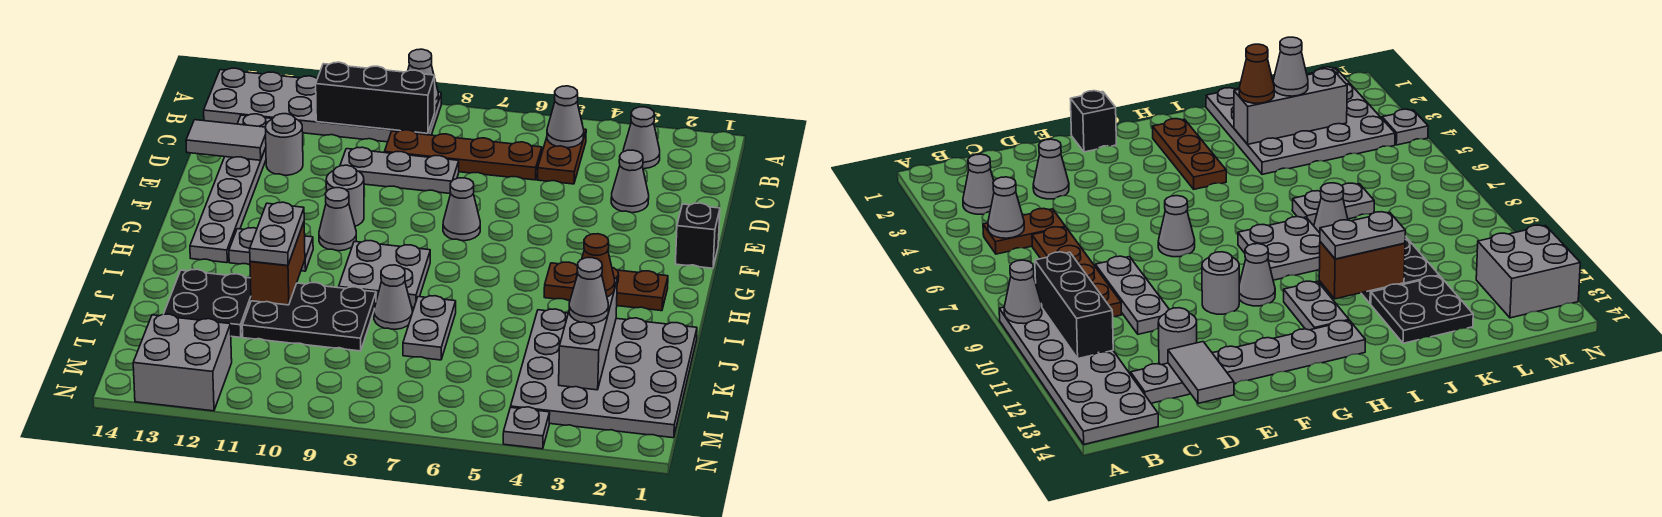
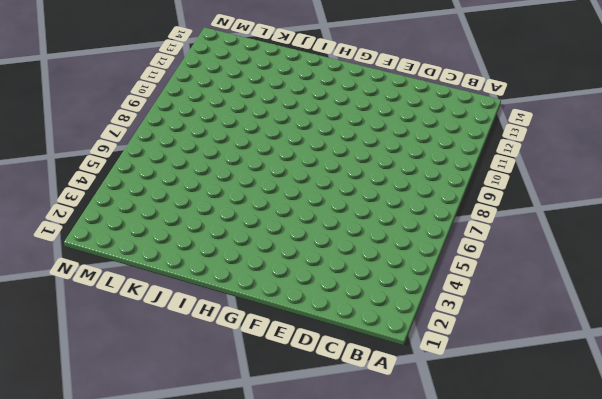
none -> grey 2x6 plate [204,68,441,142]
none -> grey 1x1 cone [623,107,660,169]
none -> brown 1x2 plate [538,129,586,184]
none -> brown 1x4 plate [385,130,542,180]

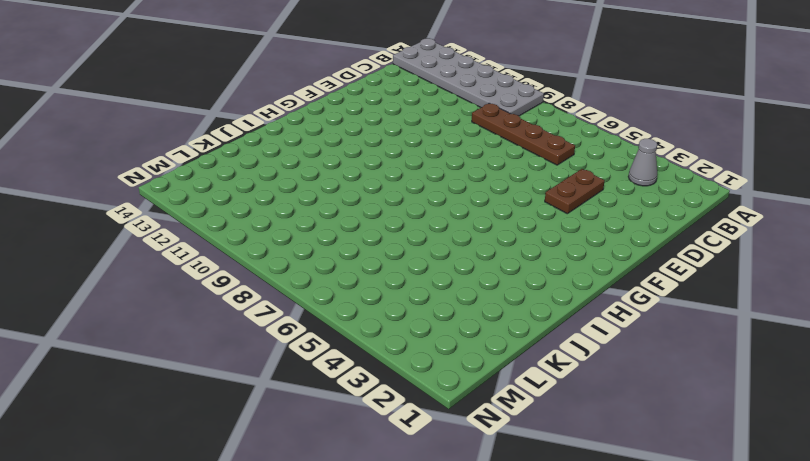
brown 1x2 plate [545,169,605,214] -> brown 1x2 plate moved to [538,129,586,184]
none -> grey 1x6 plate [190,114,273,263]
none -> grey 1x1 cone [611,150,649,213]
none -> grey 1x3 plate [340,147,459,194]
none -> grey 1x1 round brick [266,114,303,175]

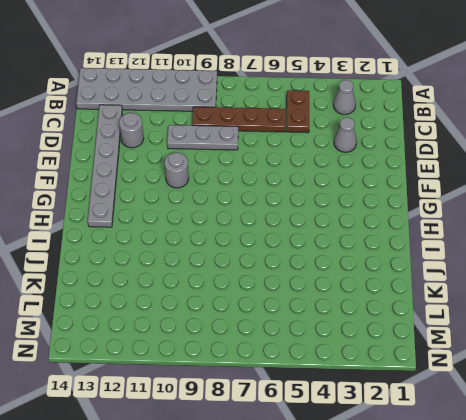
none -> black 1x1 brick [675,203,720,268]
none -> grey 1x1 cone [443,178,480,241]
none -> grey 1x1 cone [319,188,356,251]
none -> brown 1x3 plate [544,262,668,311]

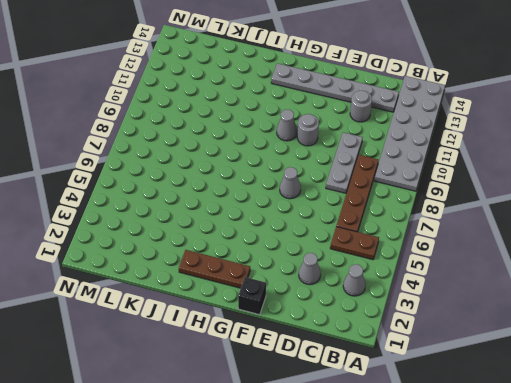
brown 1x3 plate [179,250,250,288] -> brown 1x3 plate turned to [544,262,668,311]
none -> grey 2x2 plate [339,241,430,307]
none -> grey 1x2 plate [229,228,313,271]
none -> grey 4x4 plate [511,309,697,438]
none -> grey 1x2 plate [403,296,456,360]

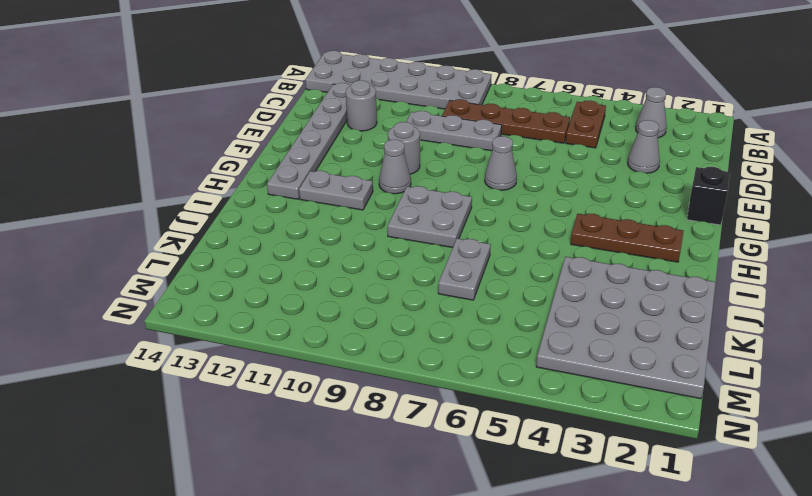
none -> grey 1x1 cone [374,265,412,329]
none -> black 2x3 plate [242,283,376,351]
none -> black 2x2 plate [164,269,251,337]
none -> grey 2x2 brick [133,314,232,411]

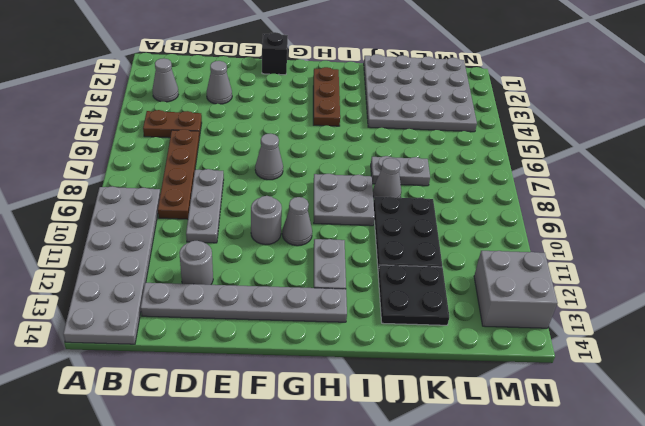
none -> grey 1x1 plate [503,407,550,449]
none -> grey 1x1 cone [408,49,438,106]
none -> grey 1x1 cone [547,86,584,148]
none -> black 1x3 brick [316,62,435,133]

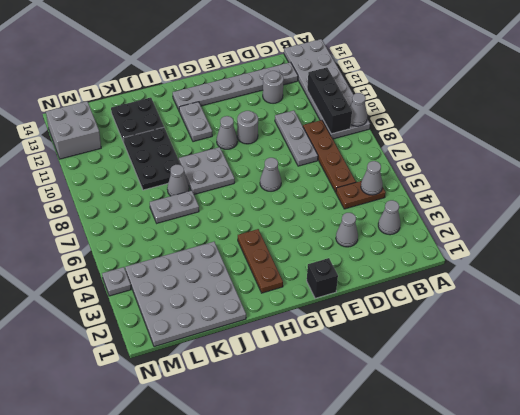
none -> grey 1x2 tile [186,120,266,160]
none -> brown 1x2 brick [250,222,305,305]
none -> grey 1x3 brick [559,279,617,390]
none -> grey 1x2 plate [250,202,304,266]

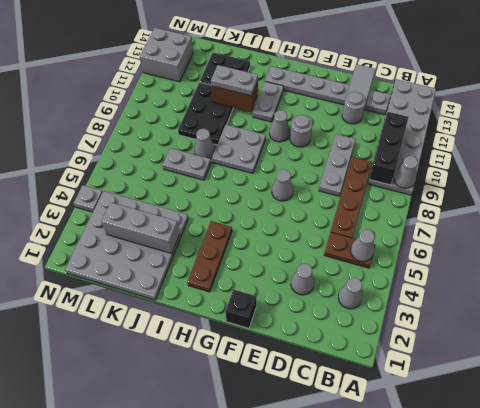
none -> brown 1x1 cone [576,234,615,297]
none -> grey 1x1 cone [569,258,608,323]

